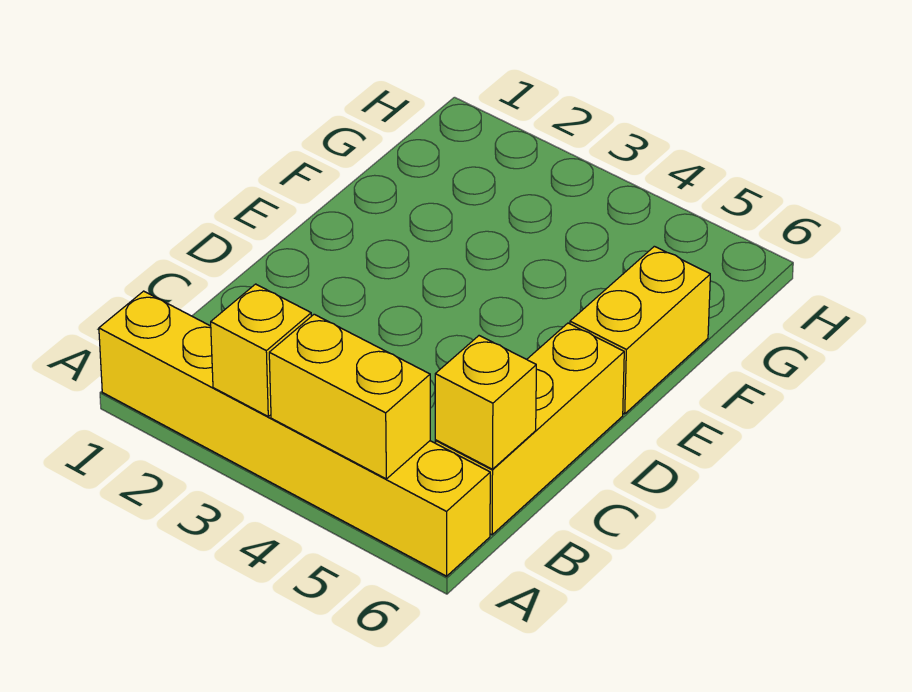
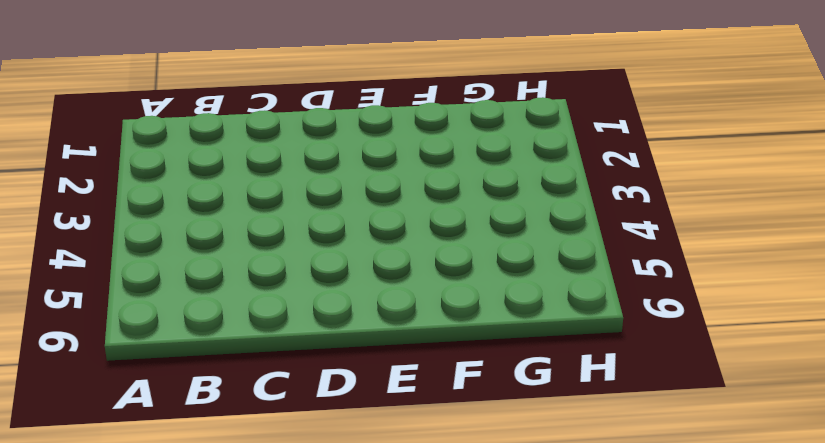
none -> yellow 1x6 brick [99,291,490,576]
none -> yellow 1x3 brick [435,323,624,535]

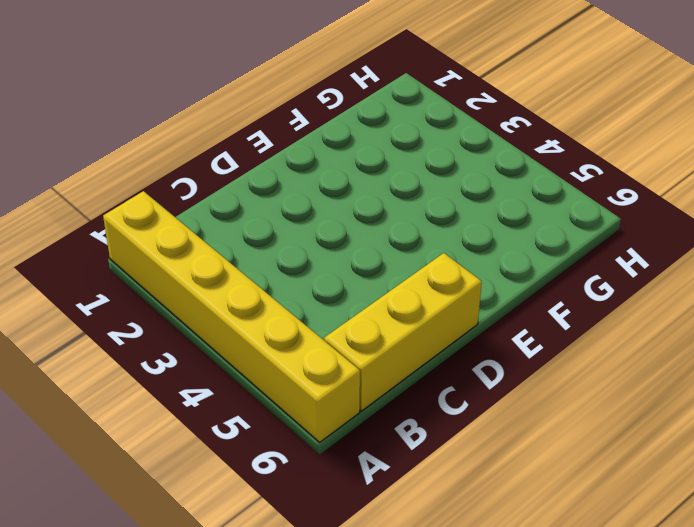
none -> yellow 1x2 brick [570,246,710,414]
none -> yellow 1x1 brick [211,284,311,416]

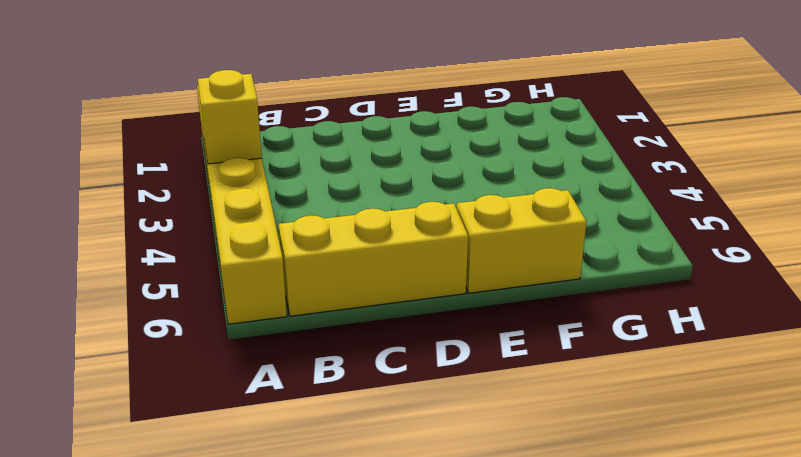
none -> yellow 1x2 brick [269,314,430,479]
none -> yellow 1x1 brick [435,336,536,469]

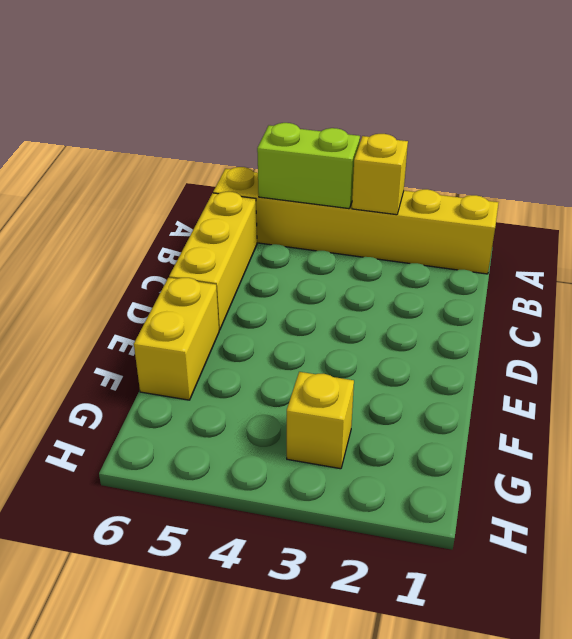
lime 1x2 brick [257,123,360,209] -> yellow 1x2 brick [269,314,430,479]
yellow 1x1 brick [287,372,354,469] -> yellow 1x1 brick moved to [435,336,536,469]

